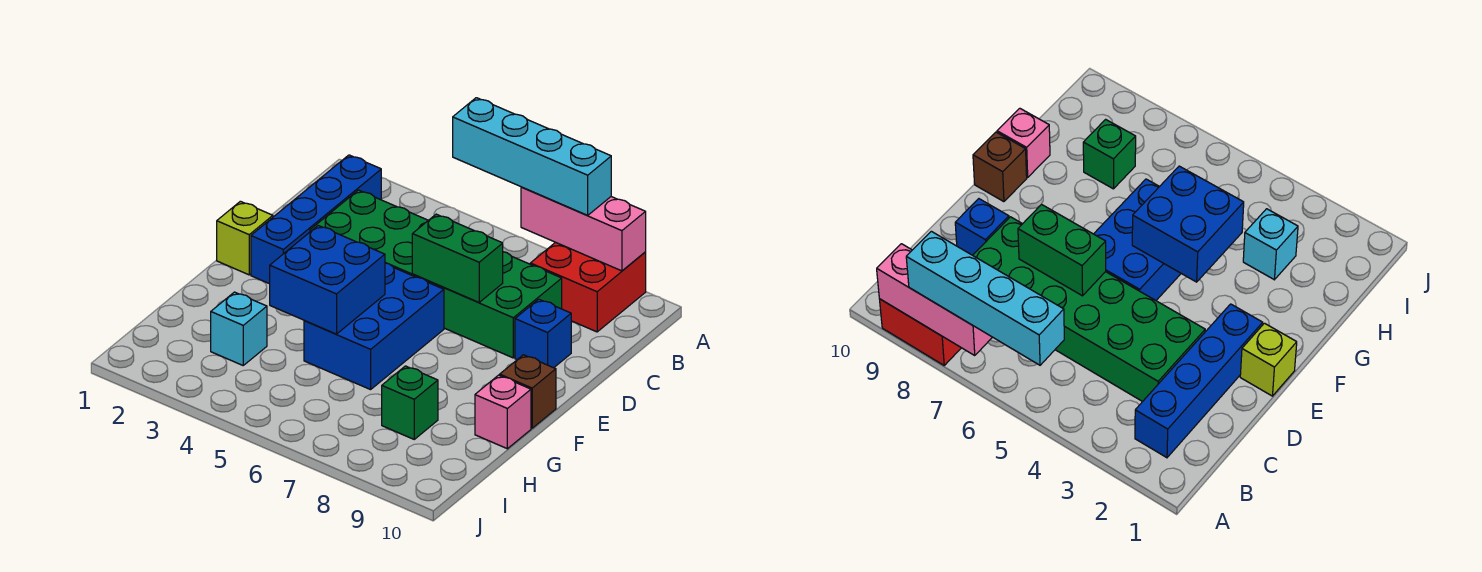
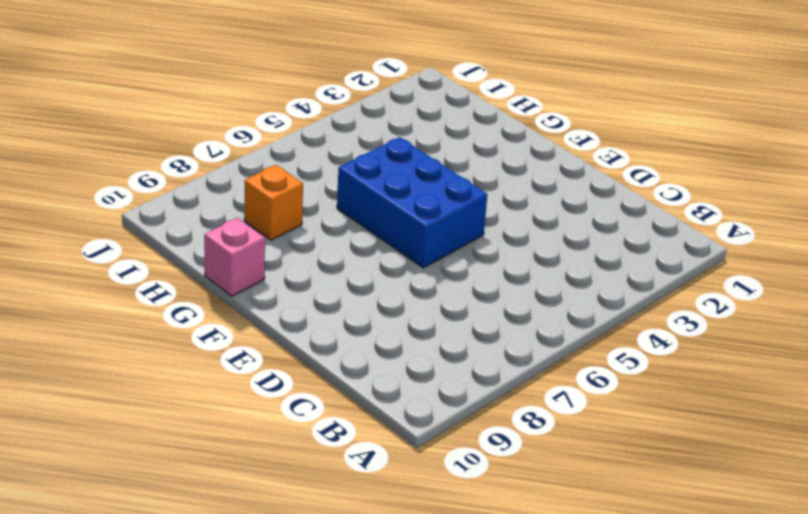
orange 1x1 brick [244,165,303,240] -> green 1x1 brick [382,366,438,439]
none -> red 2x2 brick [530,242,646,332]
none -> blue 1x4 brick [251,155,381,284]
none -> green 2x6 brick [310,190,562,358]

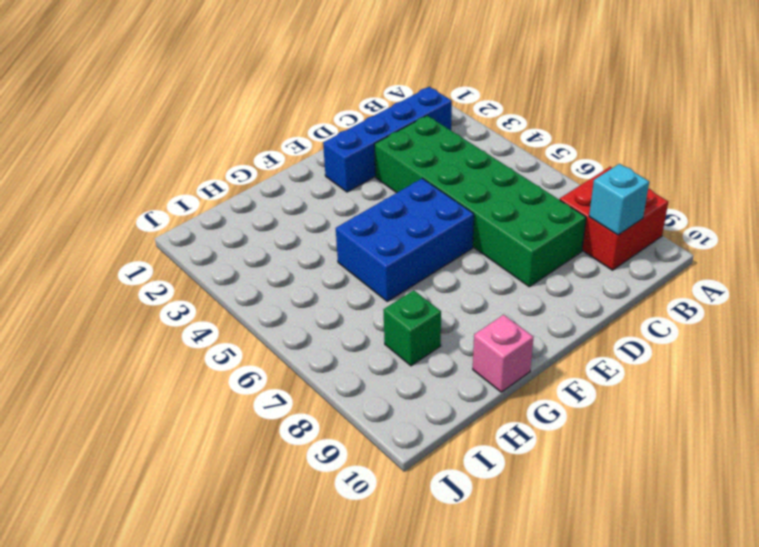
cyan 1x1 brick [589,164,649,235] -> cyan 1x1 brick moved to [211,292,267,365]
none -> blue 1x1 brick [515,299,571,368]
none -> lime 1x1 brick [217,201,273,275]
none -> brown 1x1 brick [500,355,556,428]

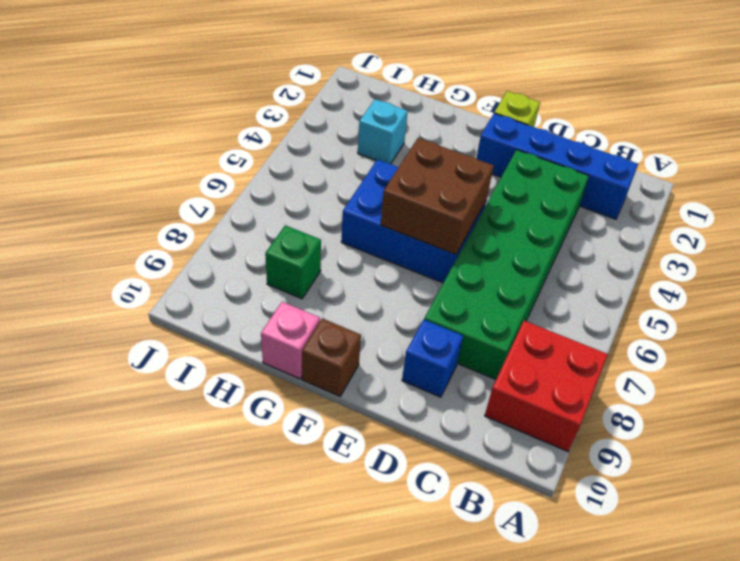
brown 2x2 brick [381,138,494,255] -> blue 2x2 brick [270,226,385,334]
none -> pink 1x3 brick [521,187,646,271]
none -> green 1x2 brick [412,214,503,302]
none -> cyan 1x4 brick [453,98,611,215]

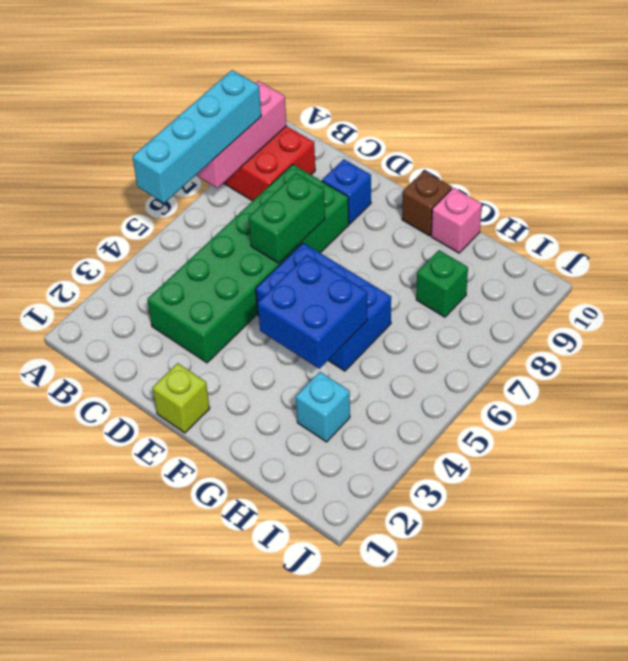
none -> blue 1x4 brick [251,155,381,284]

